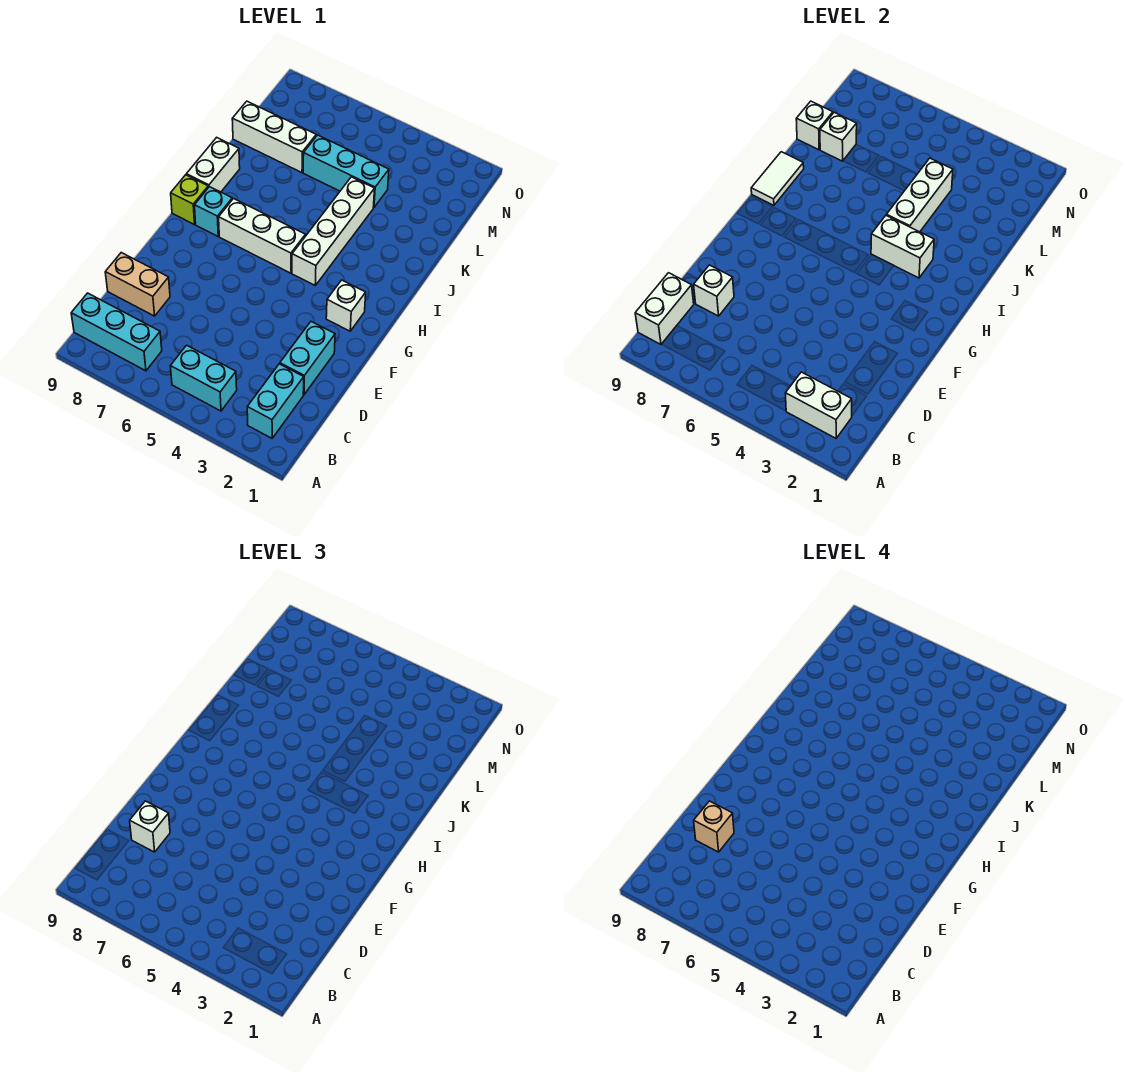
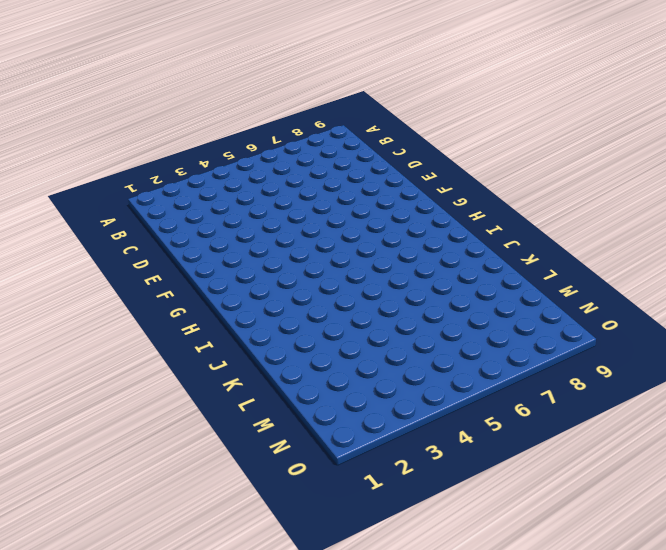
none -> cyan 1x2 brick [247,364,304,438]
none -> cyan 1x2 brick [171,345,237,411]
none -> cyan 1x3 brick [71,293,162,371]

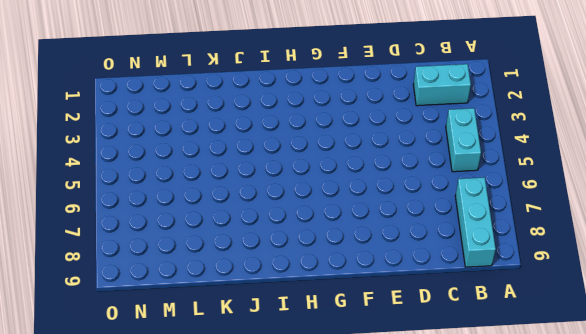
none -> cyan 1x2 brick [280,322,335,395]
none -> tan 1x2 brick [105,253,170,316]
none -> white 1x1 brick [326,280,366,331]

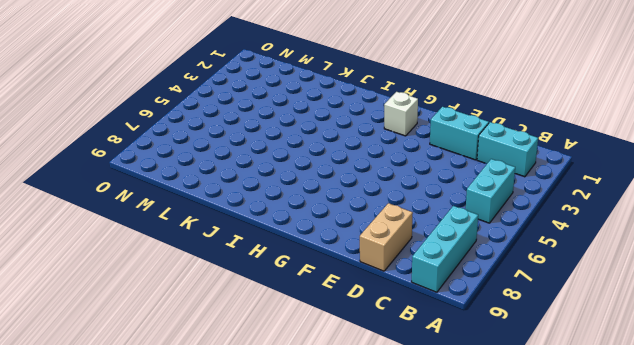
none -> white 1x4 brick [292,177,375,285]
none -> white 1x3 brick [219,199,305,273]
none -> cyan 1x1 brick [195,187,232,236]

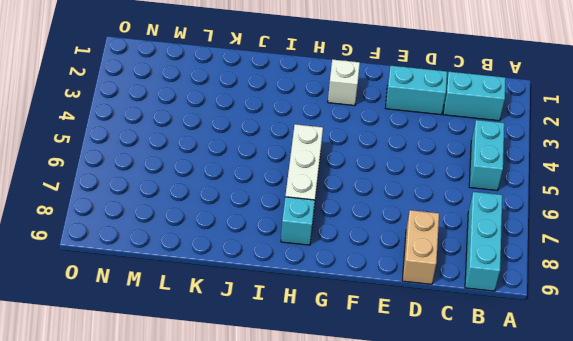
none -> white 1x4 brick [292,177,375,285]
none -> lime 1x1 brick [171,175,208,225]
none -> white 1x2 brick [186,137,240,192]

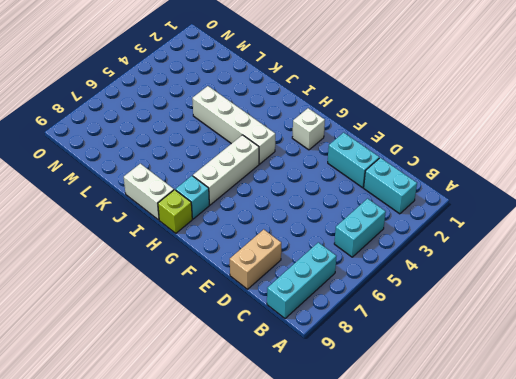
none -> cyan 1x3 brick [303,135,389,208]
none -> white 1x3 brick [232,101,316,173]
none -> white 1x2 brick [785,372,852,438]

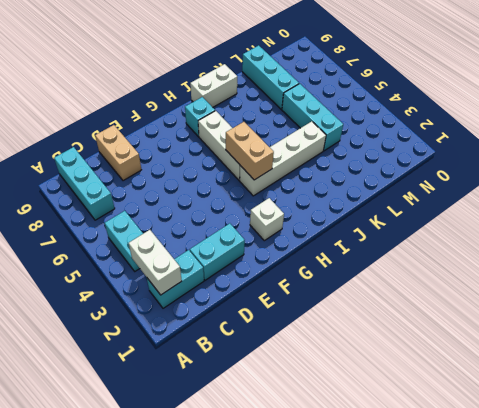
tan 1x2 brick [226,122,274,180] -> none
cyan 1x3 brick [242,45,299,109] -> white 1x3 brick [232,101,316,173]
none -> lime 1x1 brick [171,175,208,225]
none -> white 1x2 brick [635,273,694,344]
none -> white 1x1 brick [694,265,734,316]

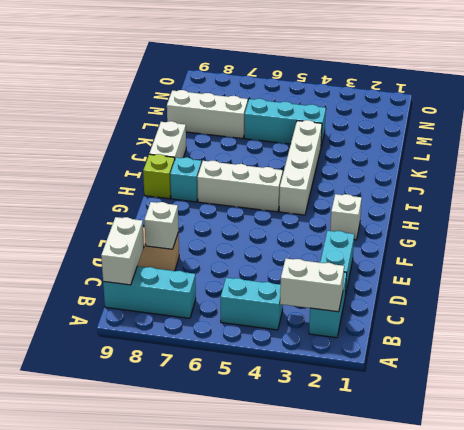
none -> white 1x2 brick [871,216,934,278]
none -> white 1x2 tile [751,152,804,205]
none -> white 1x3 brick [886,158,953,232]

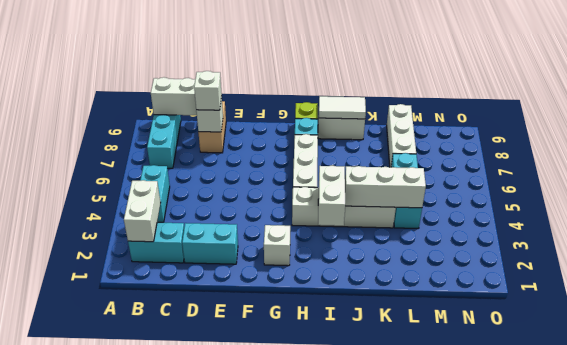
none -> white 1x1 brick [820,112,857,161]
none -> white 1x1 brick [796,101,833,150]
none -> tan 1x1 brick [694,801,734,852]

